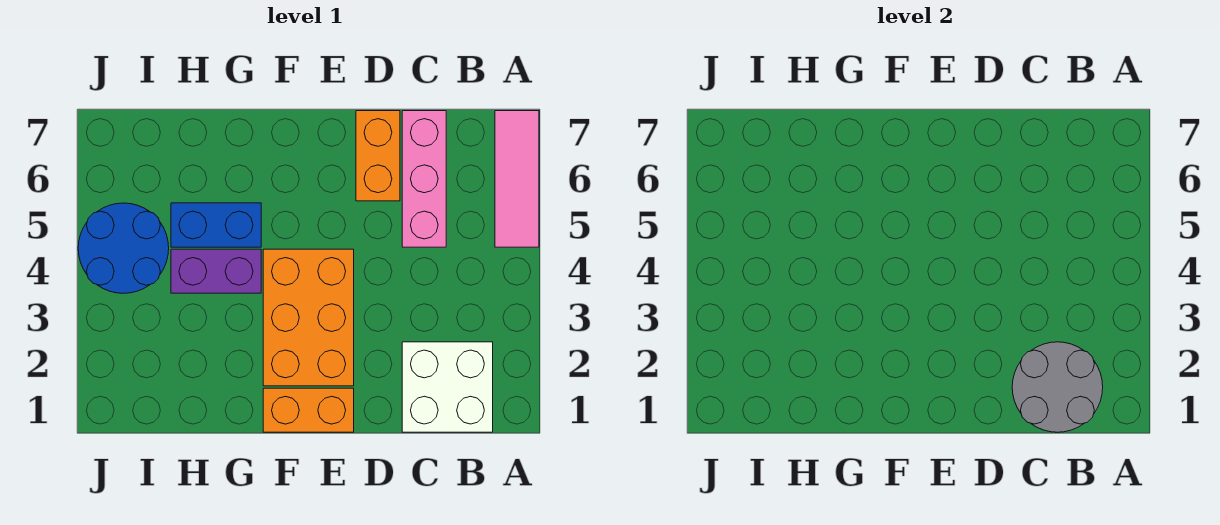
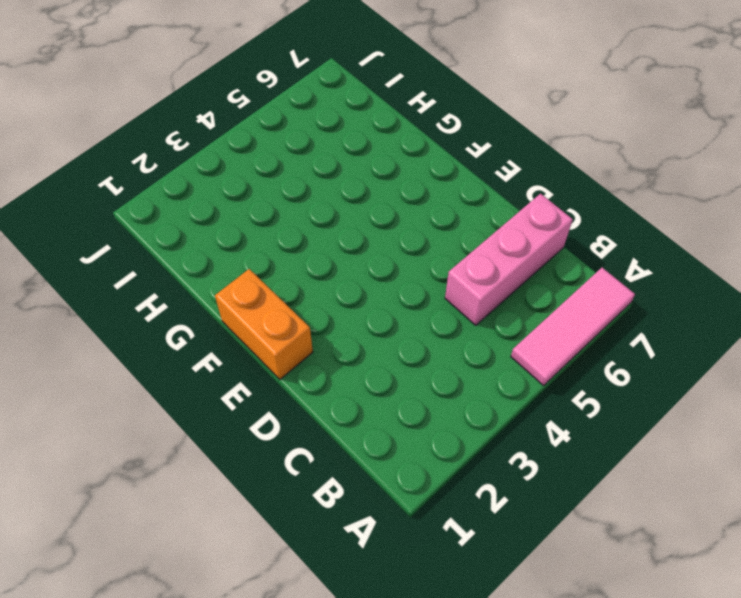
none -> white 2x2 brick [402,342,493,432]
none -> orange 1x2 brick [356,111,400,201]

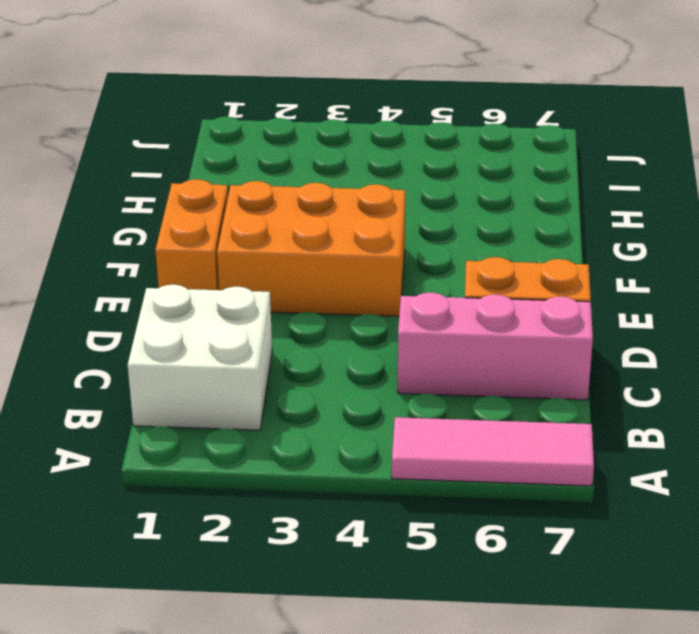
none -> purple 1x2 brick [171,249,261,293]
none -> blue 1x2 brick [171,203,261,247]

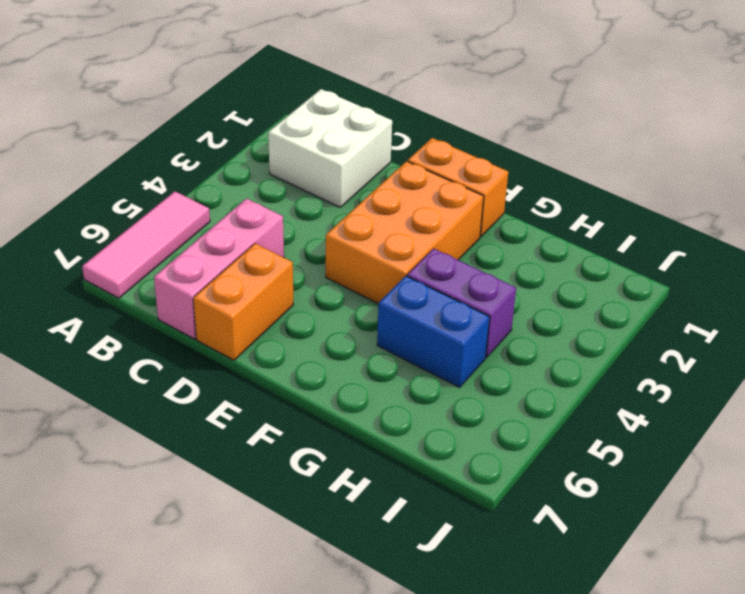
none -> blue 2x2 round brick [78,203,169,293]
none -> grey 2x2 round brick [1012,342,1103,432]

